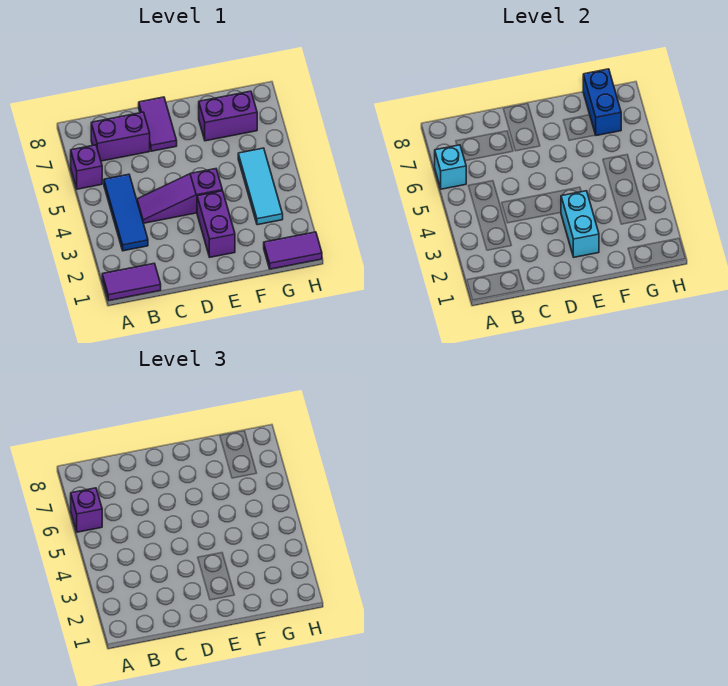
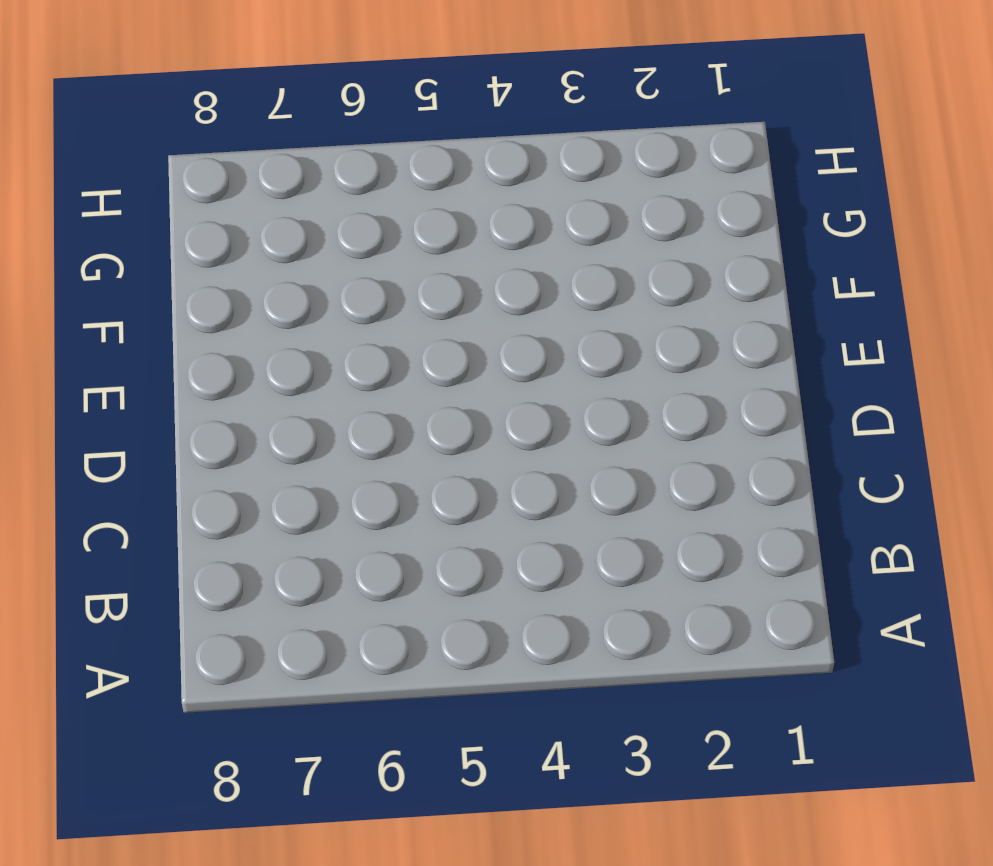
none -> purple 1x2 tile [102,263,161,301]
none -> purple 1x1 brick [71,145,102,189]
none -> blue 1x3 tile [104,174,148,251]

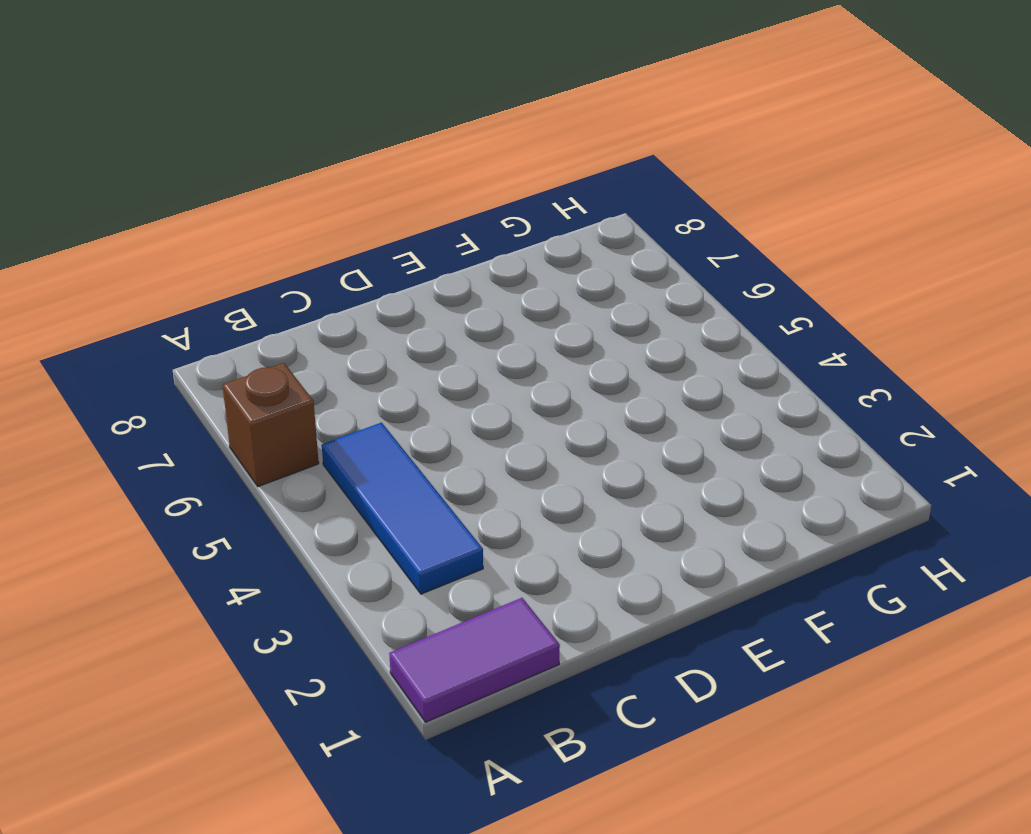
brown 1x1 brick [222,363,319,487] -> purple 1x1 brick [71,145,102,189]
none -> purple 1x2 brick [91,112,150,161]
none -> purple 1x3 slope [137,169,222,223]
none -> purple 1x2 tile [139,97,177,151]

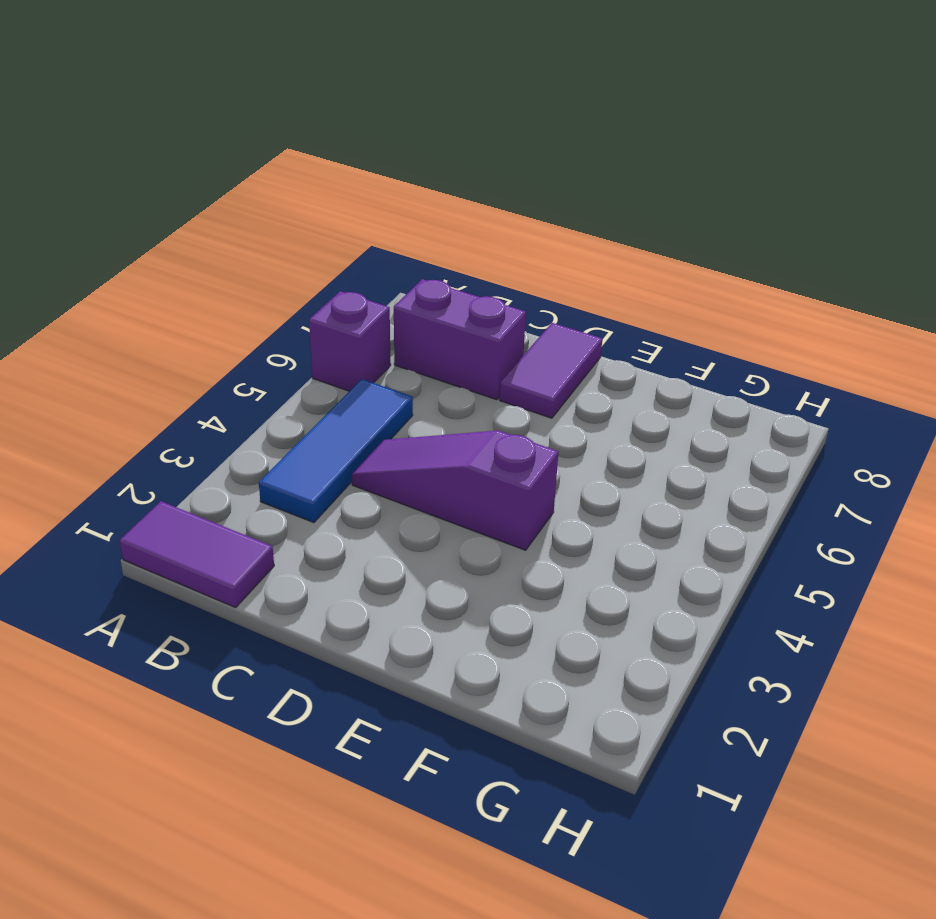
none -> purple 1x2 brick [197,191,235,257]
none -> purple 1x2 brick [199,91,257,141]
none -> purple 1x2 tile [264,232,322,269]

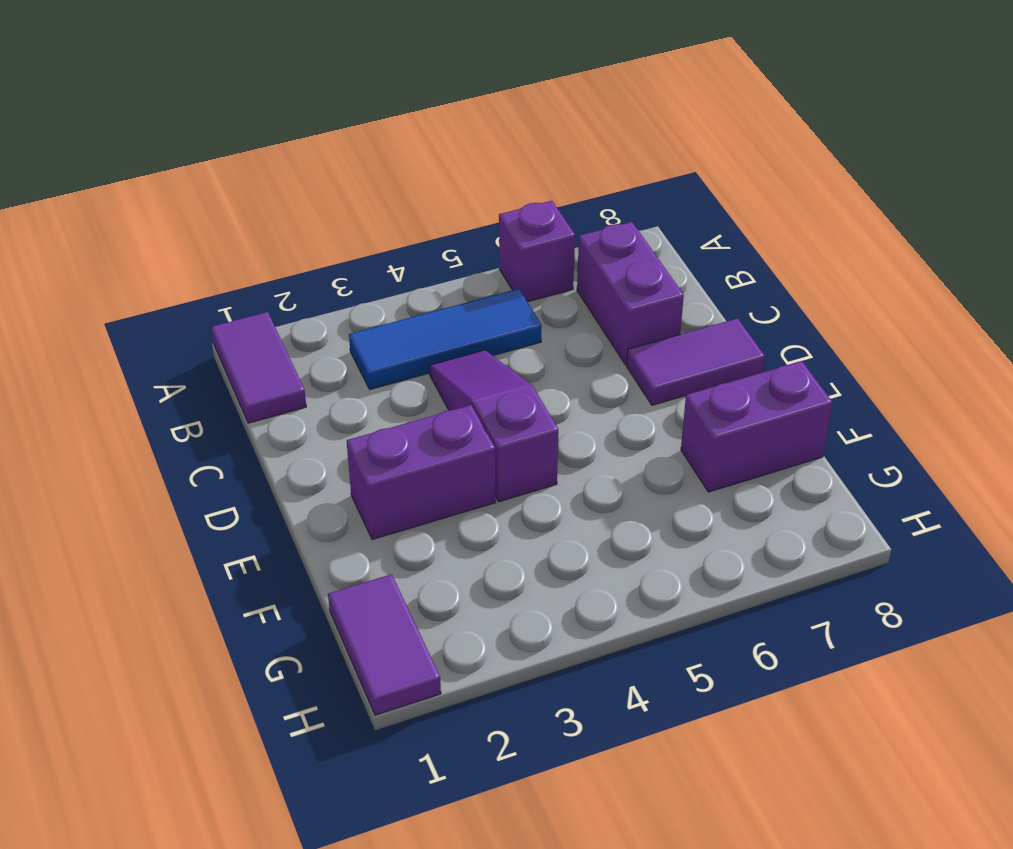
purple 1x2 brick [681,361,832,492] -> purple 1x2 brick turned to [199,91,257,141]
none -> cyan 1x3 tile [238,148,283,225]
none -> cyan 1x1 brick [435,145,466,189]
none -> cyan 1x2 brick [561,191,599,257]

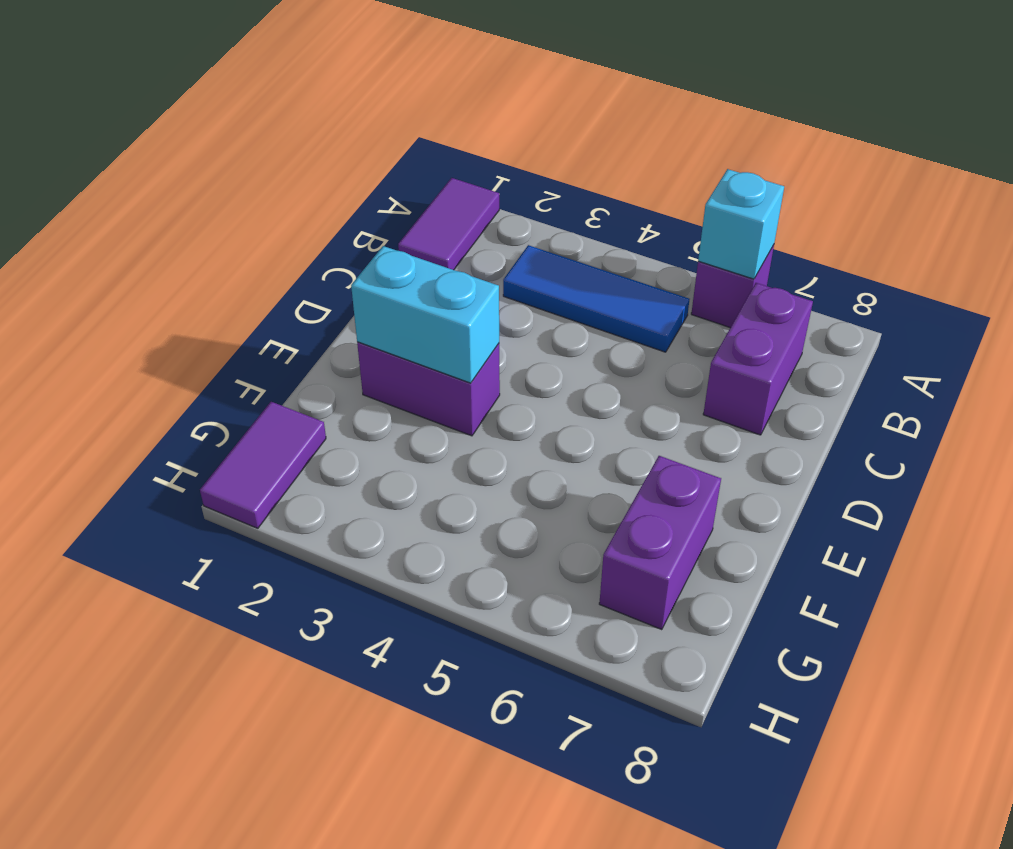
none -> purple 1x3 slope [137,169,222,223]
none -> purple 1x2 tile [139,97,177,151]
none -> cyan 1x3 tile [238,148,283,225]

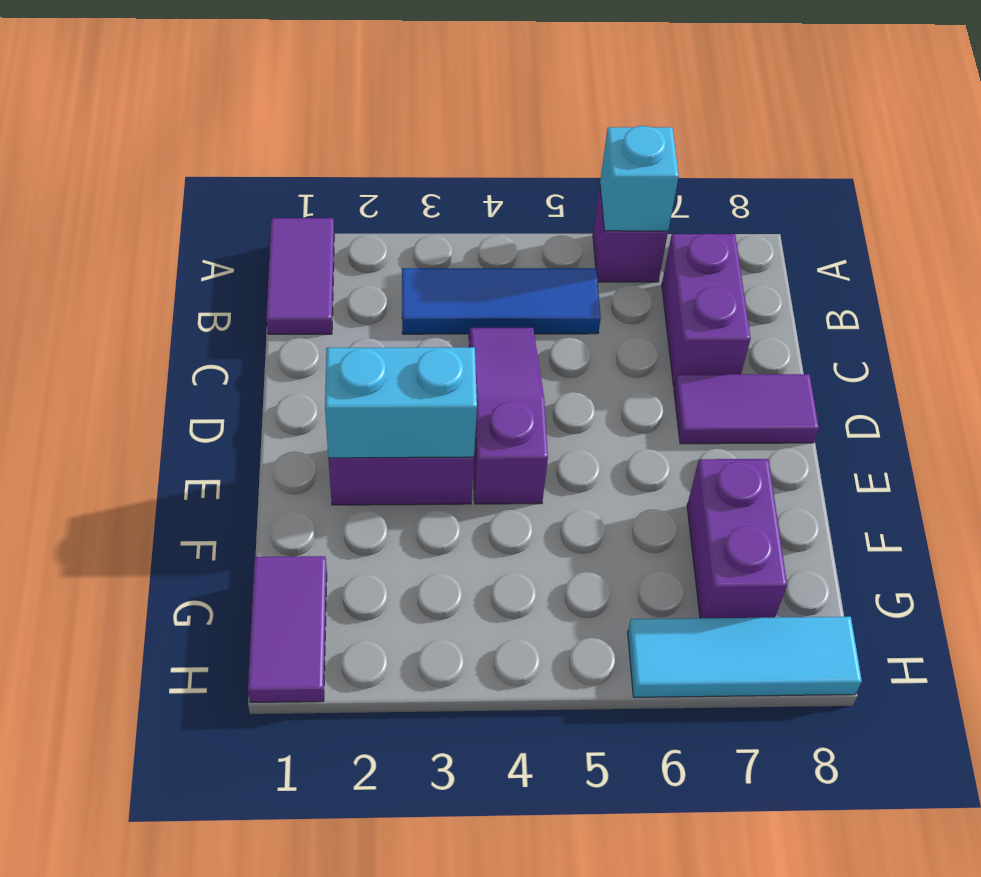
cyan 1x3 tile [628,617,862,697] -> cyan 1x3 tile moved to [238,148,283,225]
none -> blue 1x2 brick [583,69,621,136]
none -> purple 1x1 brick [71,488,102,532]

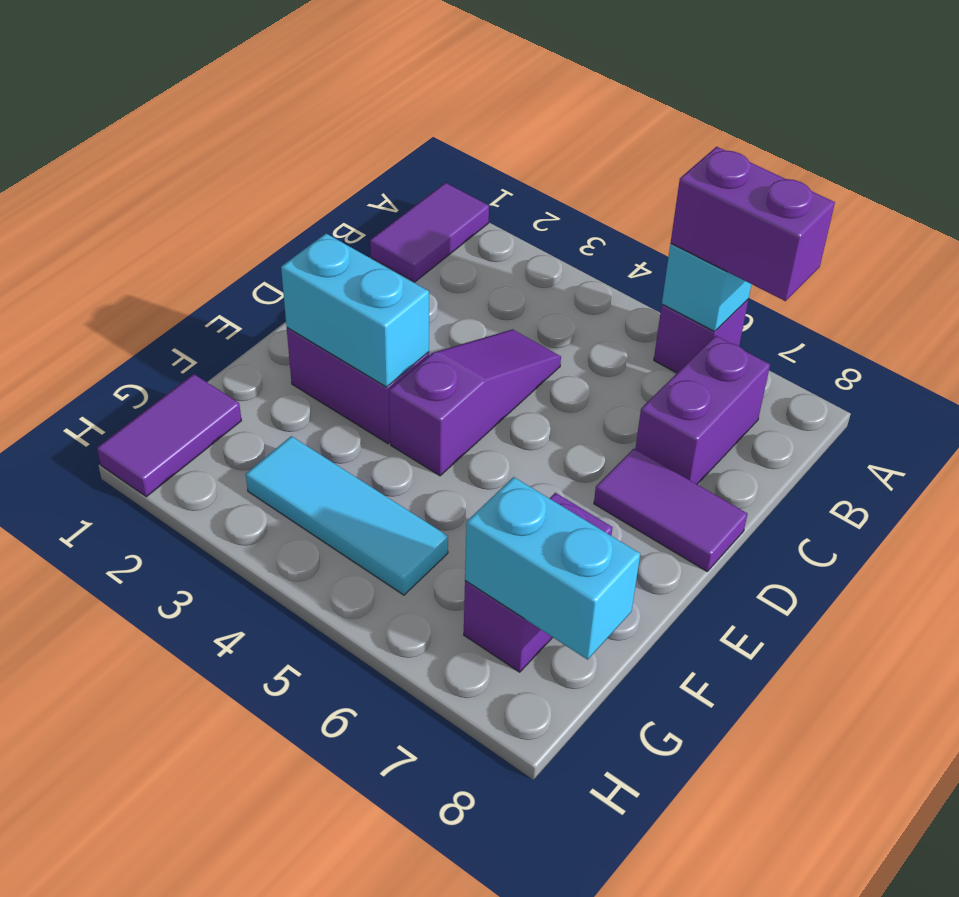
purple 1x2 brick [671,147,835,301] -> purple 1x1 brick [71,488,102,532]
cyan 1x2 brick [465,477,640,660] -> blue 1x2 brick [583,69,621,136]
none -> blue 1x3 tile [104,174,148,251]

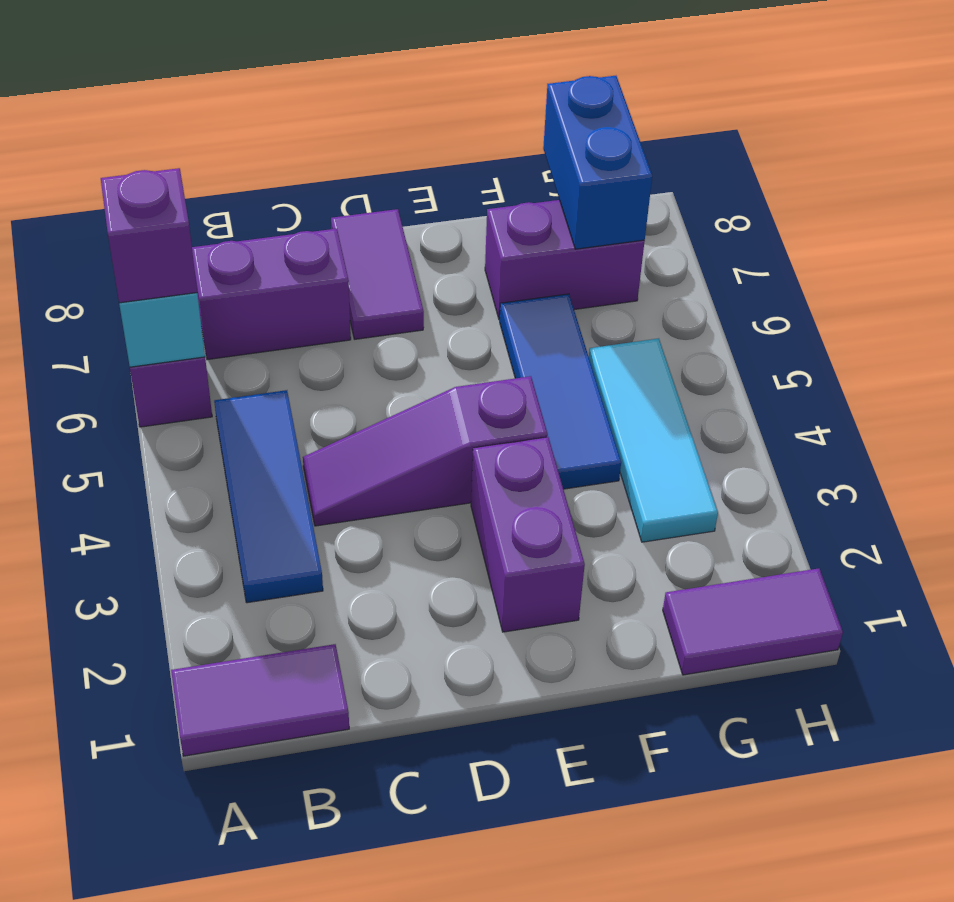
blue 1x3 tile [500,294,621,489] -> none
none -> cyan 1x2 brick [561,191,599,257]

